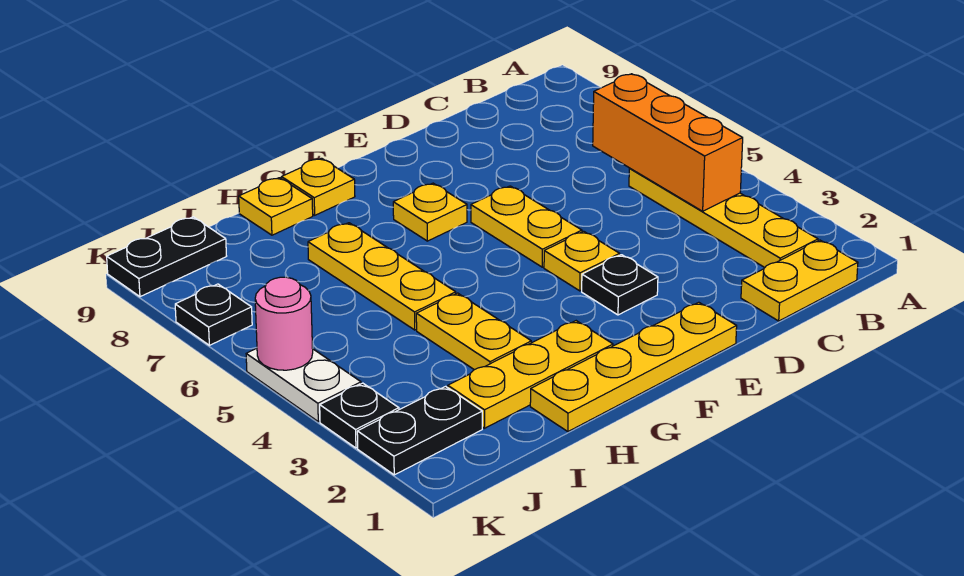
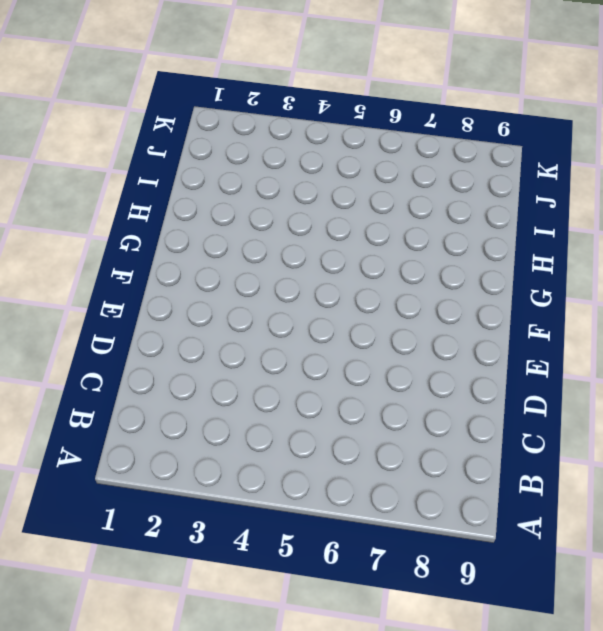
none -> yellow 1x2 plate [741,240,858,321]
none -> yellow 1x4 plate [629,169,818,267]
none -> yellow 1x4 plate [530,302,737,432]

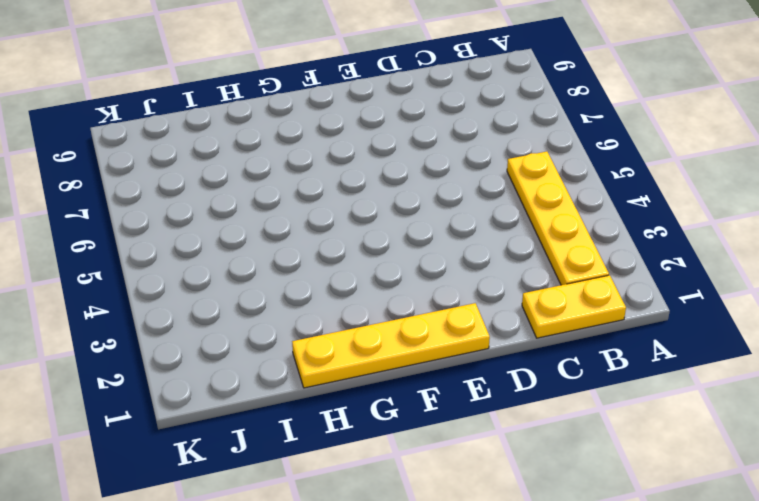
none -> black 1x1 plate [582,255,658,315]
none -> yellow 1x1 plate [544,231,620,291]
none -> yellow 1x2 plate [471,186,582,267]

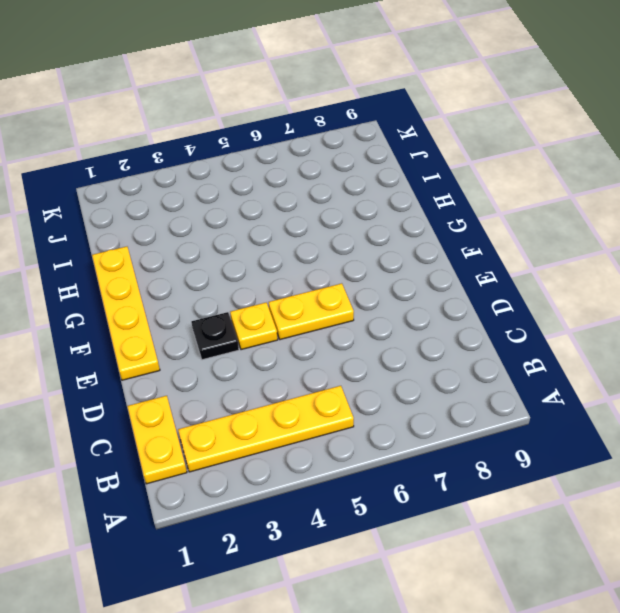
none -> yellow 1x1 plate [393,183,467,241]
none -> yellow 1x3 plate [448,321,613,428]
none -> yellow 1x1 plate [281,158,355,215]

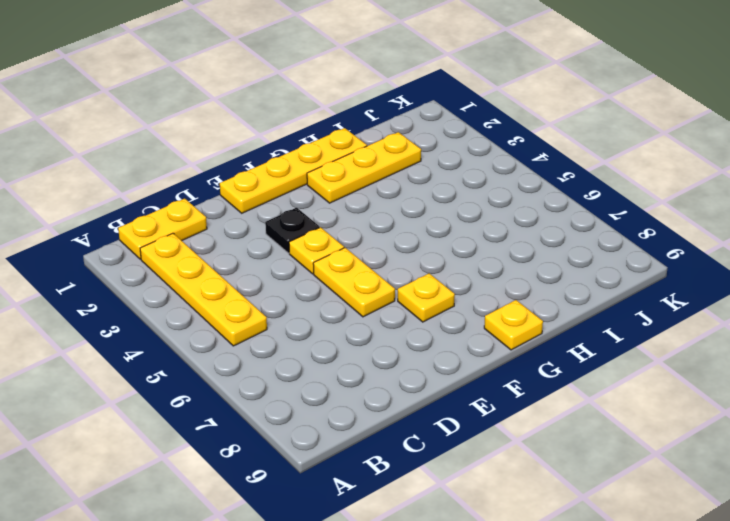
none -> yellow 1x2 plate [416,293,531,370]
none -> yellow 1x3 plate [308,223,456,330]
none -> yellow 1x1 plate [239,178,313,235]

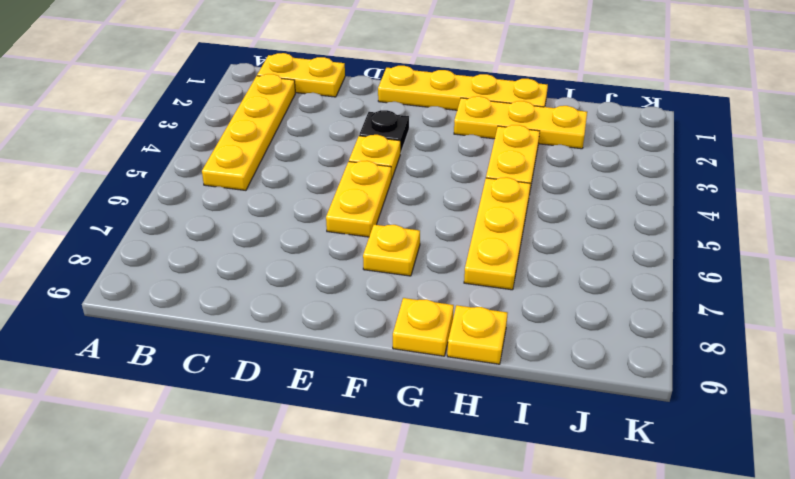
none -> black 1x2 plate [357,386,482,475]
none -> black 1x2 plate [107,217,226,297]
none -> black 1x1 plate [320,383,399,448]

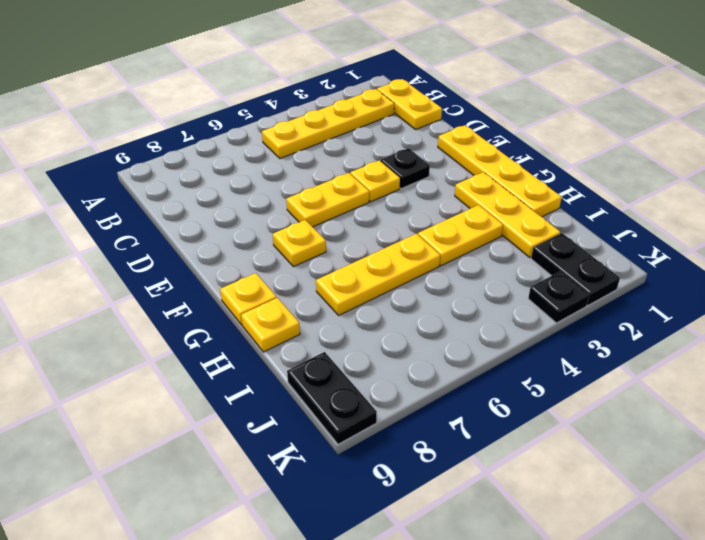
none -> white 1x2 plate [246,348,361,422]
none -> black 1x1 plate [175,284,252,345]
none -> orange 1x3 brick [593,74,743,211]

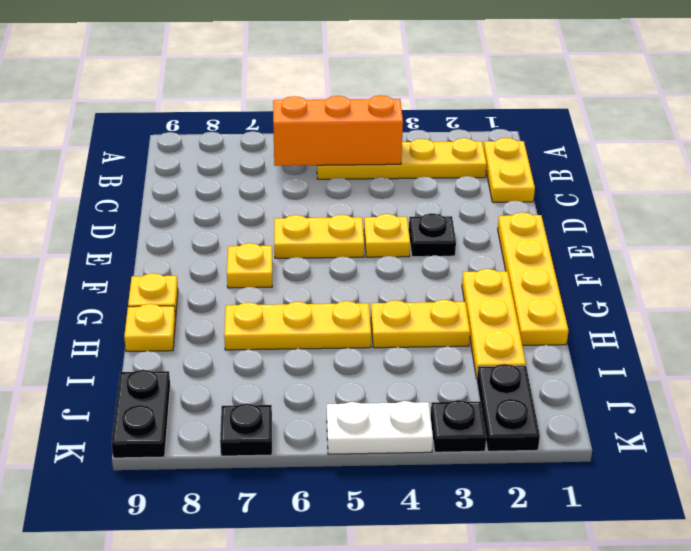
none -> pink 1x1 round brick [255,277,313,370]

